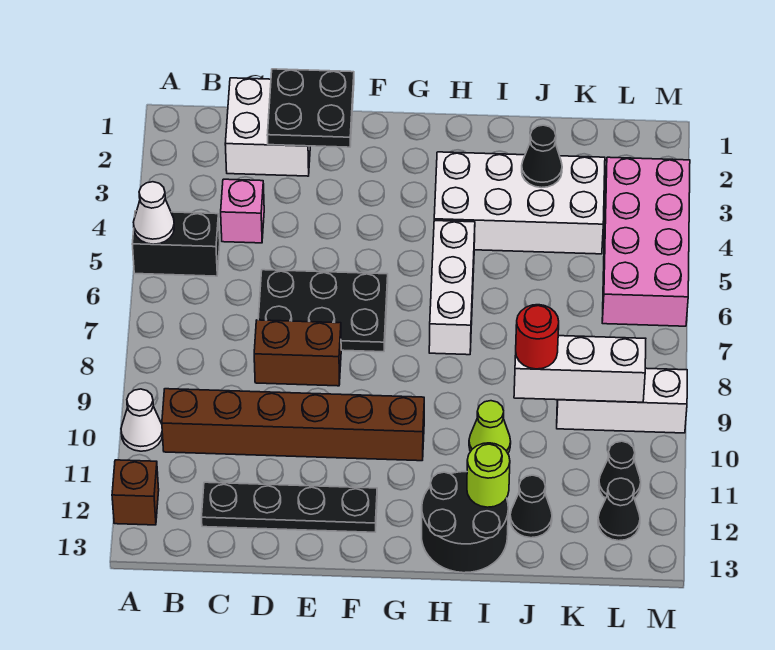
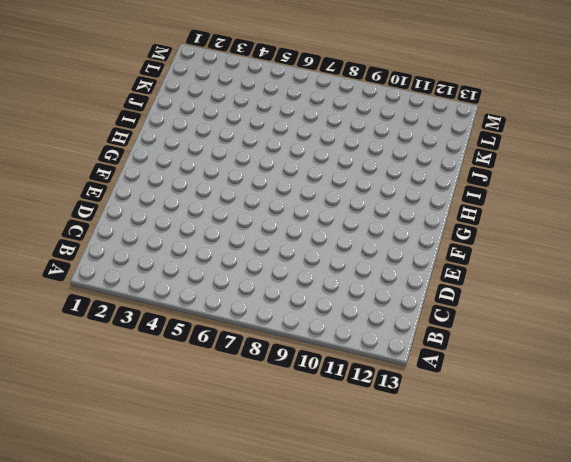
none -> black 1x2 brick [132,211,220,276]
none -> white 1x1 cone [121,389,163,451]
none -> brown 1x1 brick [112,460,159,525]

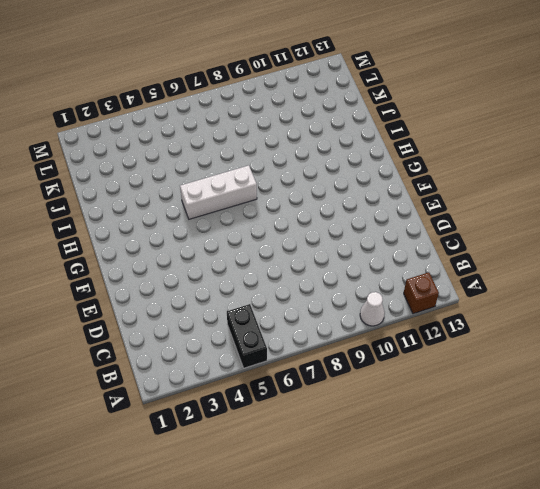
none -> brown 1x6 brick [162,389,424,461]
none -> white 2x2 brick [225,78,310,176]
none -> pink 1x1 brick [221,179,264,243]

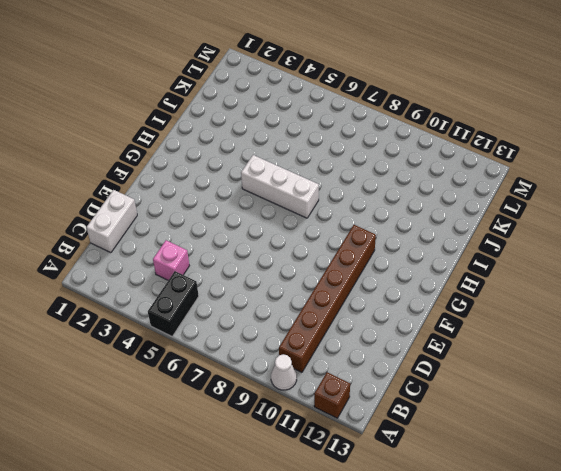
white 1x2 brick [87,190,137,253] -> white 2x2 brick [225,78,310,176]
none -> black 1x4 plate [202,482,377,532]
none -> black 2x3 plate [258,270,388,352]
none -> brown 1x2 brick [254,320,341,386]

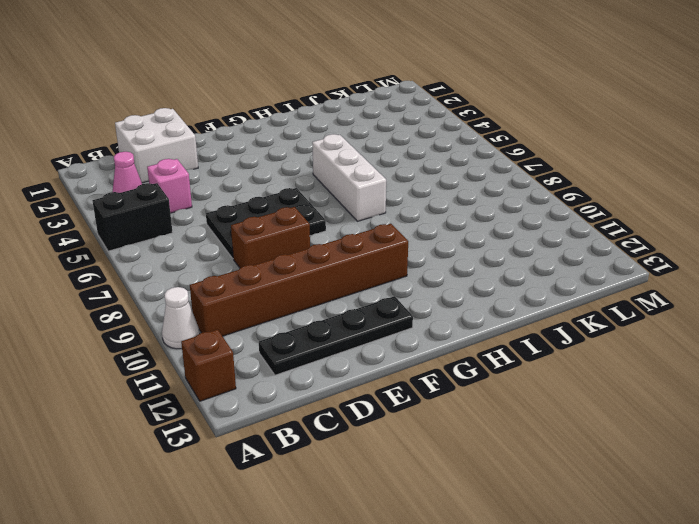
pink 1x1 cone [113,152,142,193] -> none
none -> white 2x4 brick [434,152,605,254]
none -> black 2x2 round brick [422,472,508,573]
none -> lime 1x1 cone [469,401,511,453]

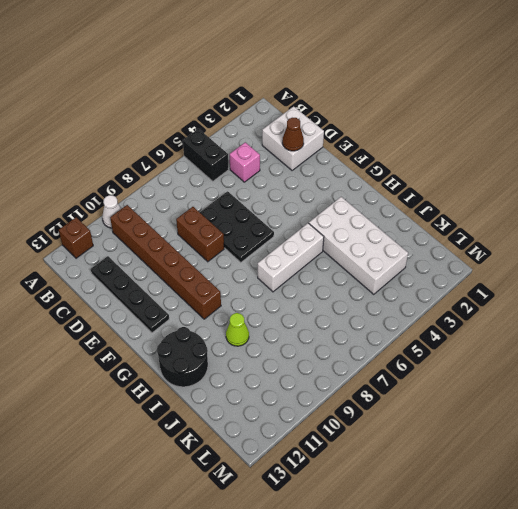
brown 1x1 cone [282,118,304,151] -> black 2x2 plate [267,69,354,147]
none -> black 1x1 cone [510,475,552,538]
none -> white 1x3 brick [557,368,687,433]
none -> pink 2x4 brick [602,157,690,326]

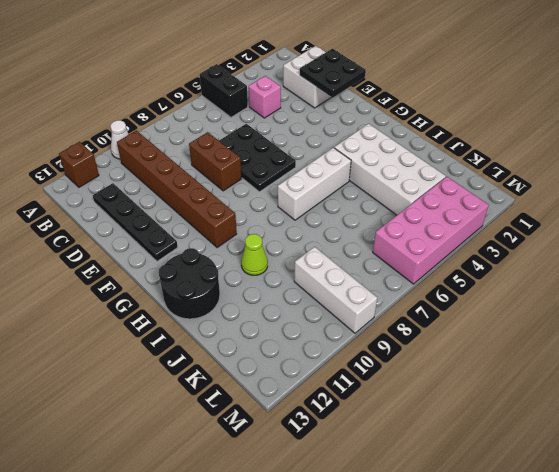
none -> black 1x1 cone [510,475,552,538]
none -> black 1x1 cone [599,441,641,499]
none -> black 1x1 cone [598,478,640,541]

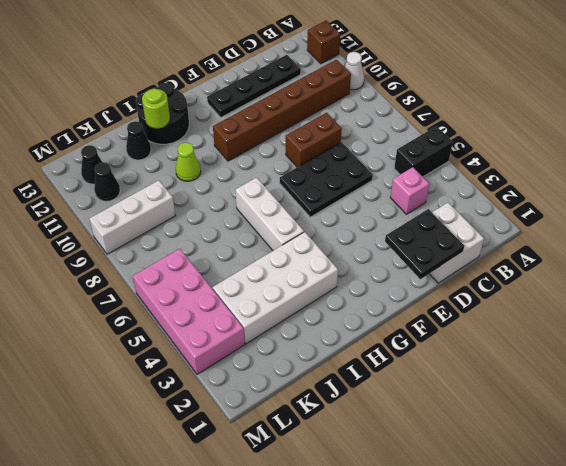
none -> white 1x1 cone [133,182,174,244]
none -> black 1x1 cone [522,125,562,188]
none -> white 1x3 brick [514,336,646,402]

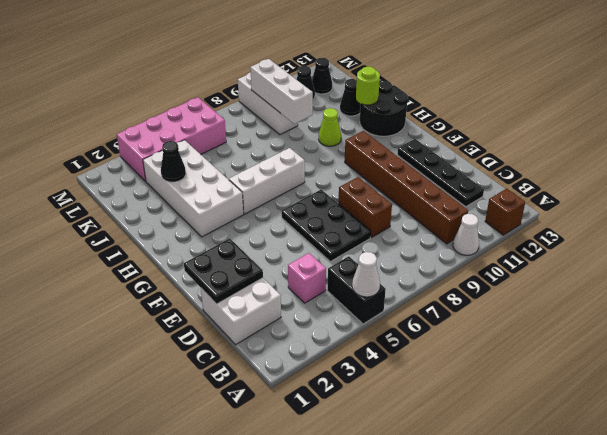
none -> red 1x1 round brick [516,305,559,369]

